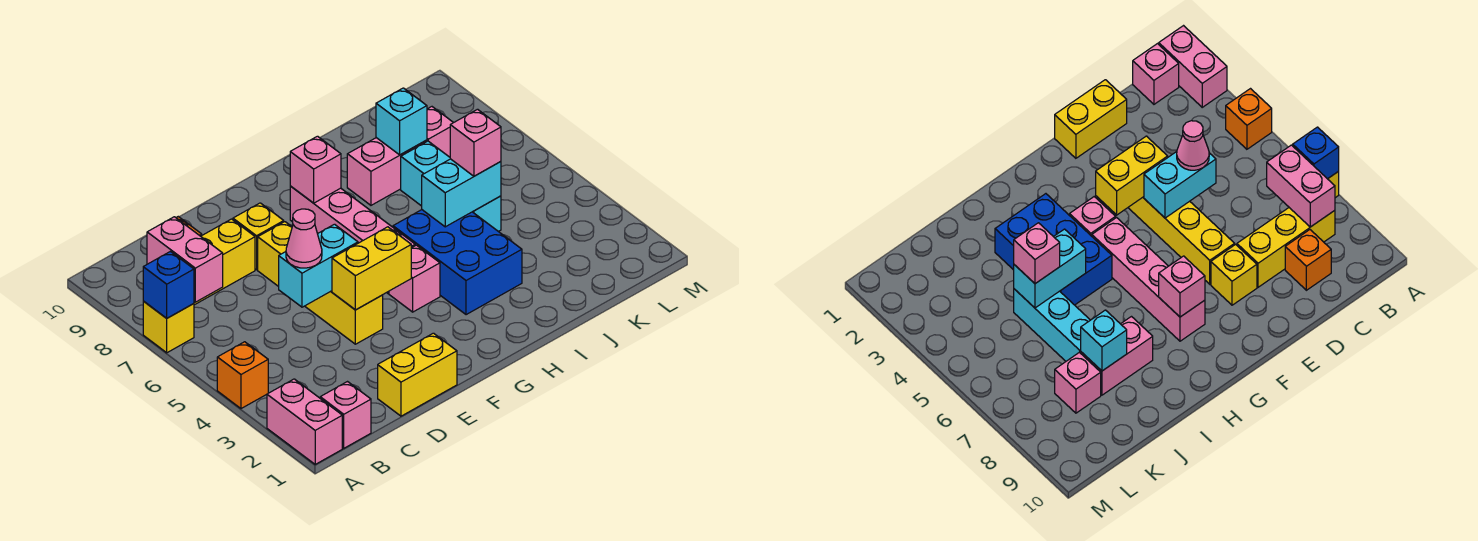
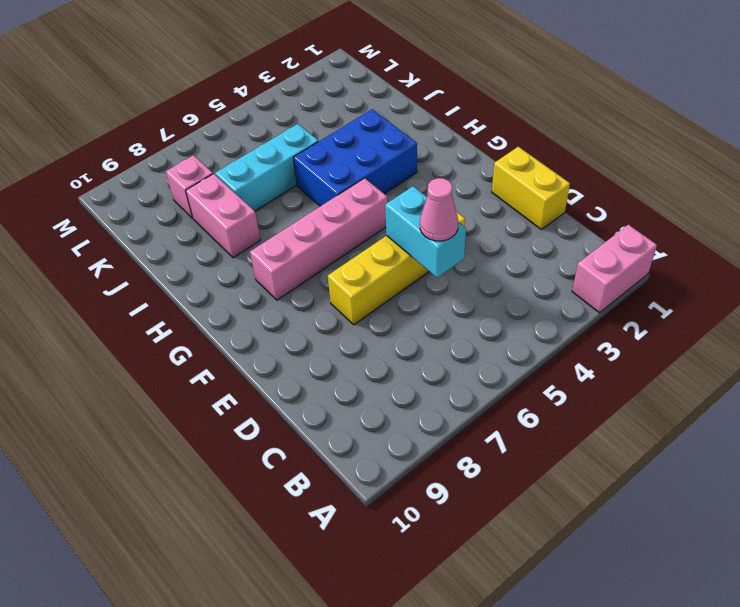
none -> orange 1x1 brick [217,342,268,409]
none -> yellow 1x1 brick [143,301,194,353]
none -> pink 1x1 brick [320,382,371,448]

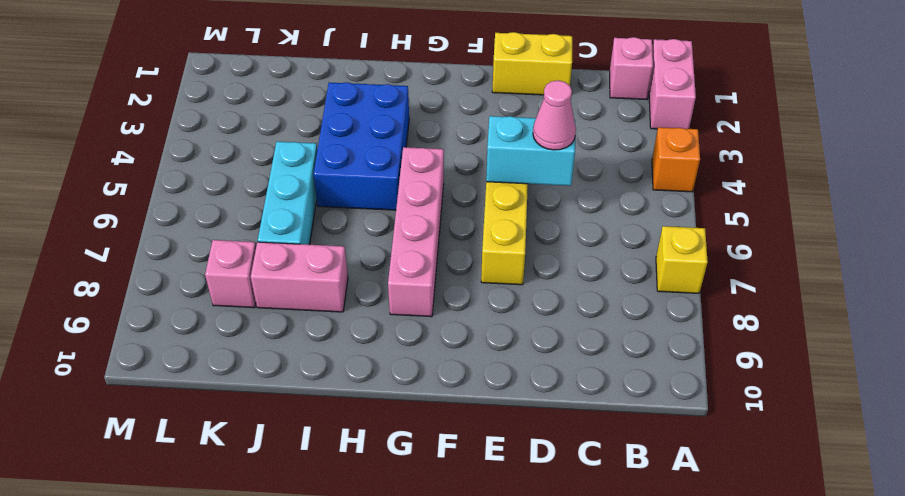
none -> yellow 1x3 brick [194,219,255,305]
none -> orange 1x1 brick [1285,230,1331,290]
none -> yellow 1x1 brick [233,203,284,270]

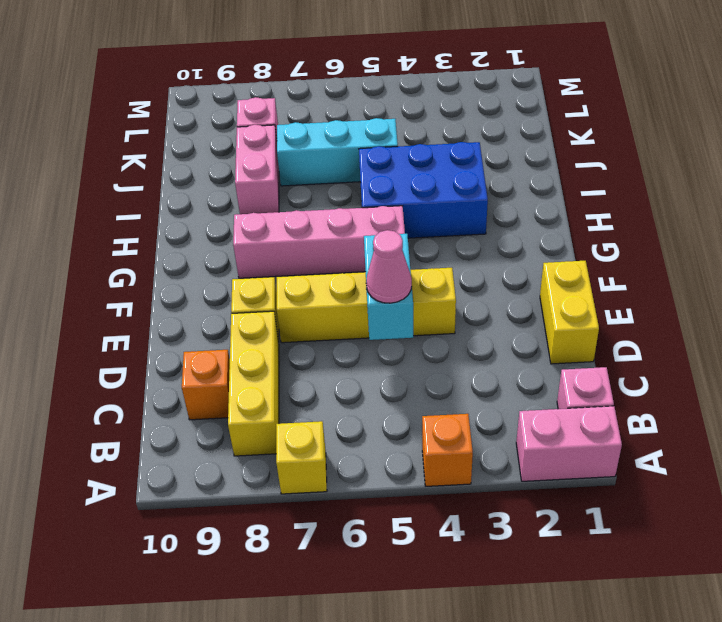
none -> pink 1x1 brick [389,245,440,312]
none -> blue 1x1 brick [143,251,194,318]
none -> pink 1x2 brick [147,217,223,302]

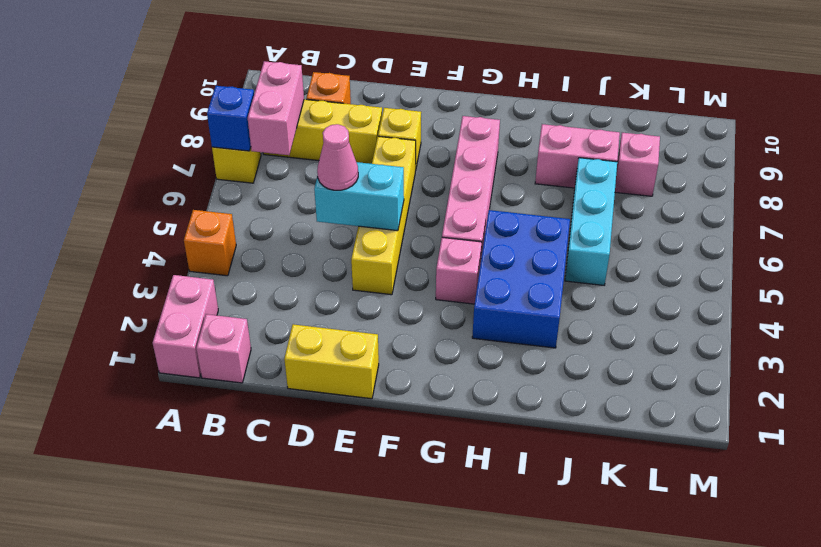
none -> yellow 1x2 brick [332,227,411,310]
none -> pink 1x1 brick [290,136,341,203]
none -> cyan 1x2 brick [422,159,501,227]

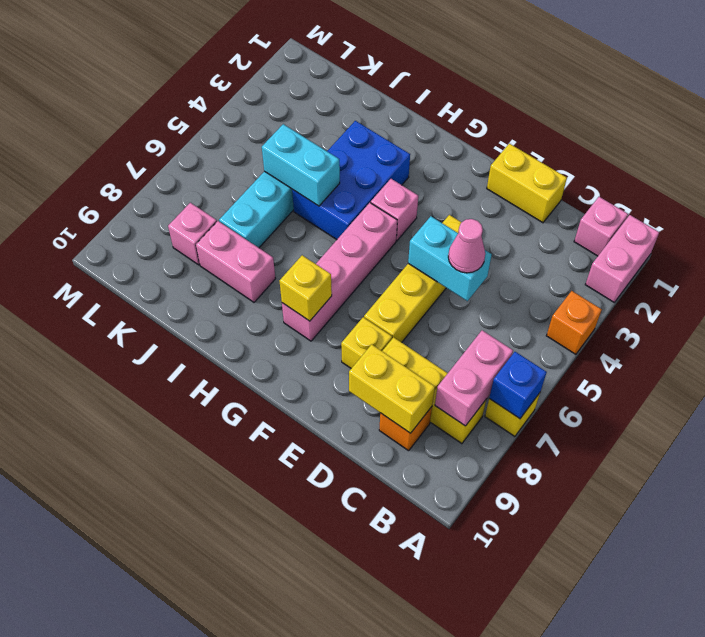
yellow 1x2 brick [349,344,435,433] -> yellow 1x2 brick moved to [332,227,411,310]
yellow 1x1 brick [280,255,332,321] -> pink 1x1 brick [290,136,341,203]
none -> cyan 1x1 brick [376,88,427,155]
none -> pink 1x1 brick [450,109,501,176]

